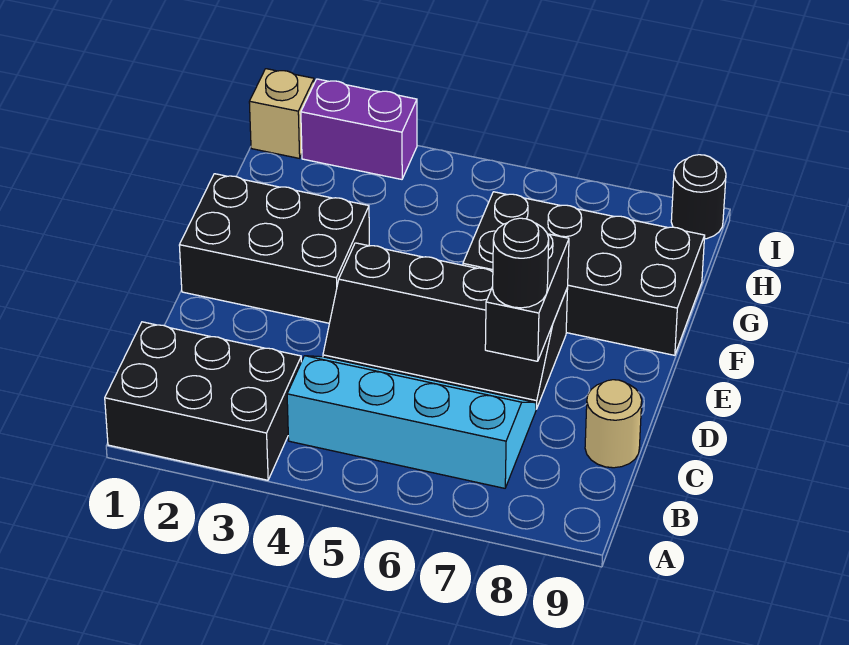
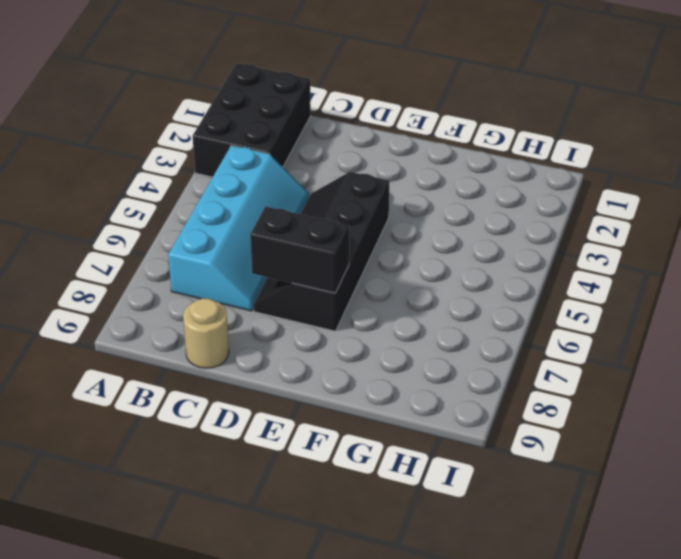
none -> black 2x3 brick [179,174,369,323]
none -> black 2x4 brick [463,192,705,355]

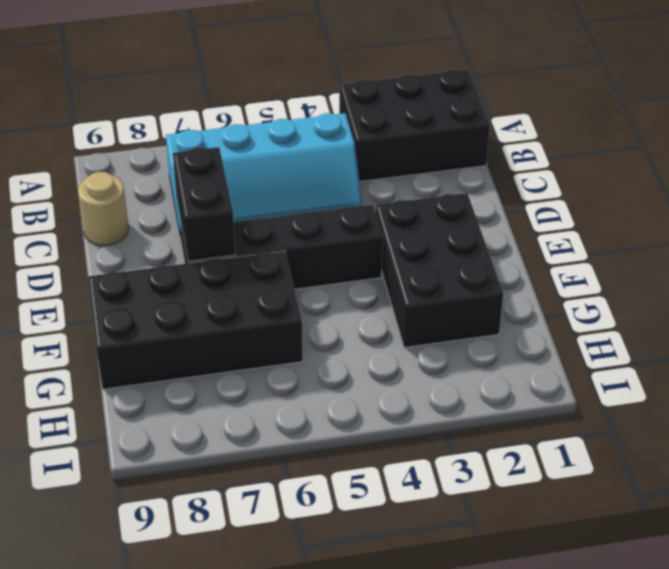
black 2x3 brick [375,193,503,348] -> black 2x3 brick turned to [179,174,369,323]
none -> tan 1x1 brick [249,69,314,158]
none -> purple 1x2 brick [301,79,417,179]

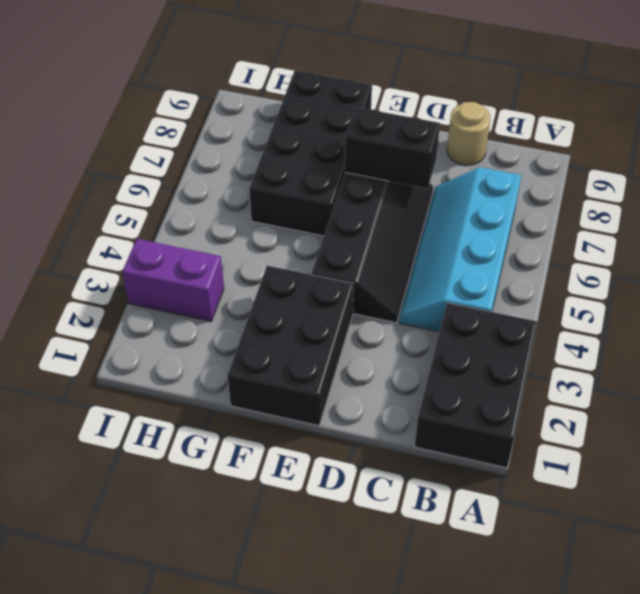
purple 1x2 brick [122,239,224,321] -> purple 1x2 brick turned to [301,79,417,179]
none -> tan 1x1 brick [249,69,314,158]
none -> black 1x1 round brick [671,155,726,239]

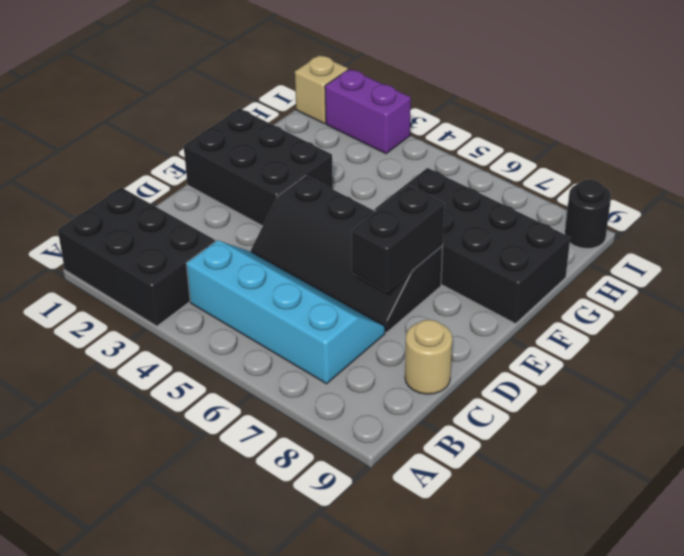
none -> black 1x1 round brick [493,218,549,308]

